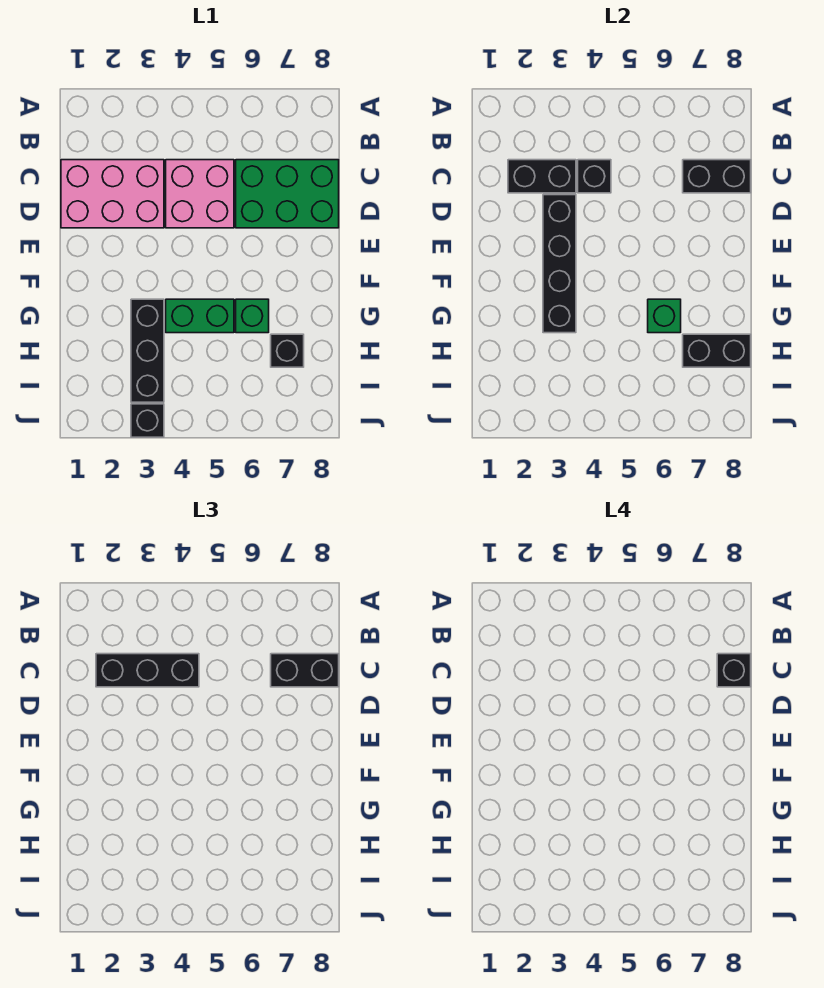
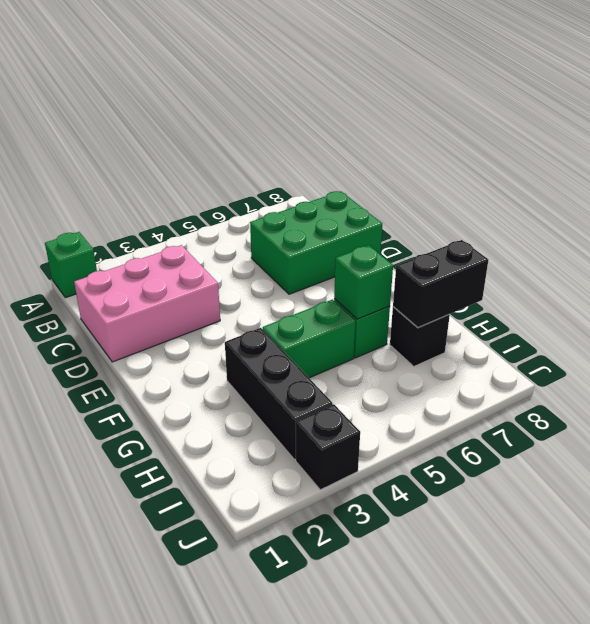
green 1x1 brick [45,232,97,298] -> none
none -> pink 2x2 brick [166,160,234,228]
none -> black 1x2 brick [508,160,576,193]
none -> black 1x1 brick [578,160,611,193]

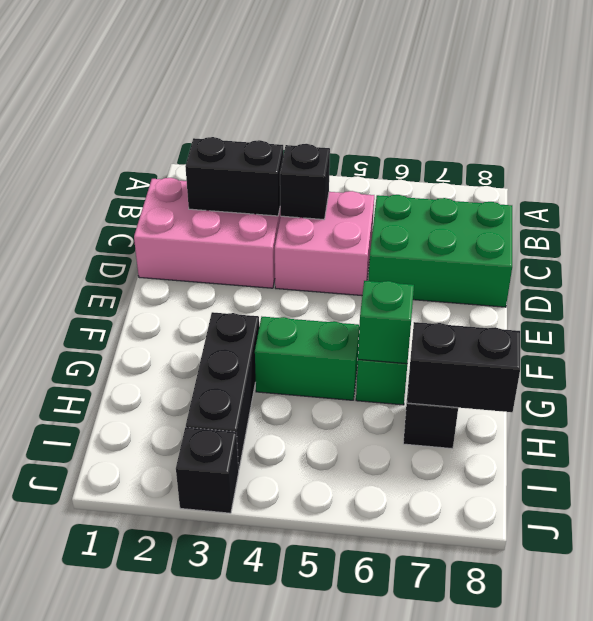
none -> black 1x2 brick [683,160,751,193]
none -> black 1x4 brick [543,195,576,333]
none -> black 1x3 brick [96,654,199,687]

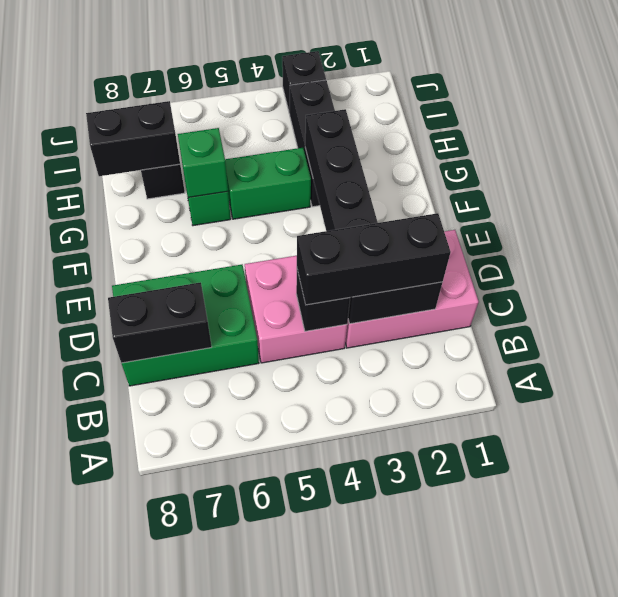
none -> black 1x2 brick [271,654,339,687]
none -> black 1x1 brick [717,654,751,687]

